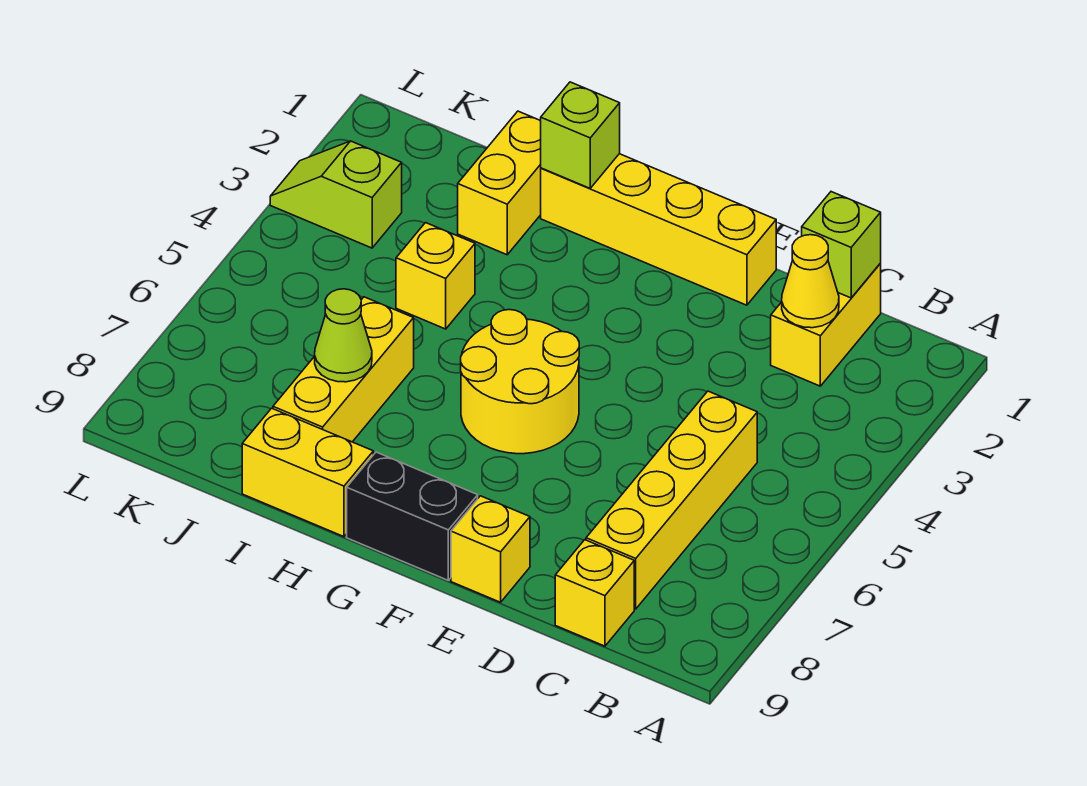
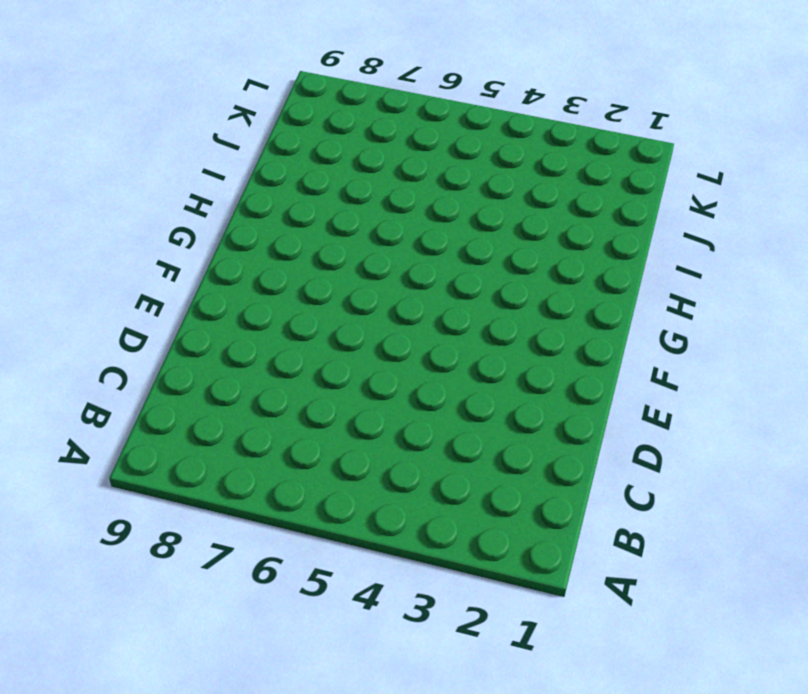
none -> yellow 1x2 brick [771,264,881,386]
none -> yellow 1x4 brick [586,391,757,609]
none -> yellow 1x1 brick [555,540,634,646]

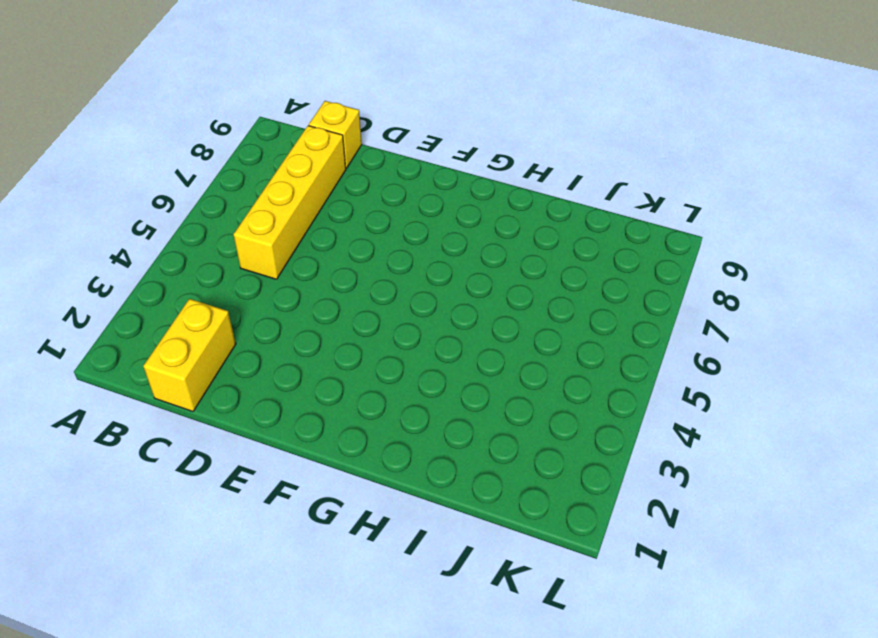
none -> yellow 1x4 brick [541,154,776,305]
none -> yellow 1x1 brick [451,496,530,602]
none -> yellow 2x2 round brick [461,310,579,454]

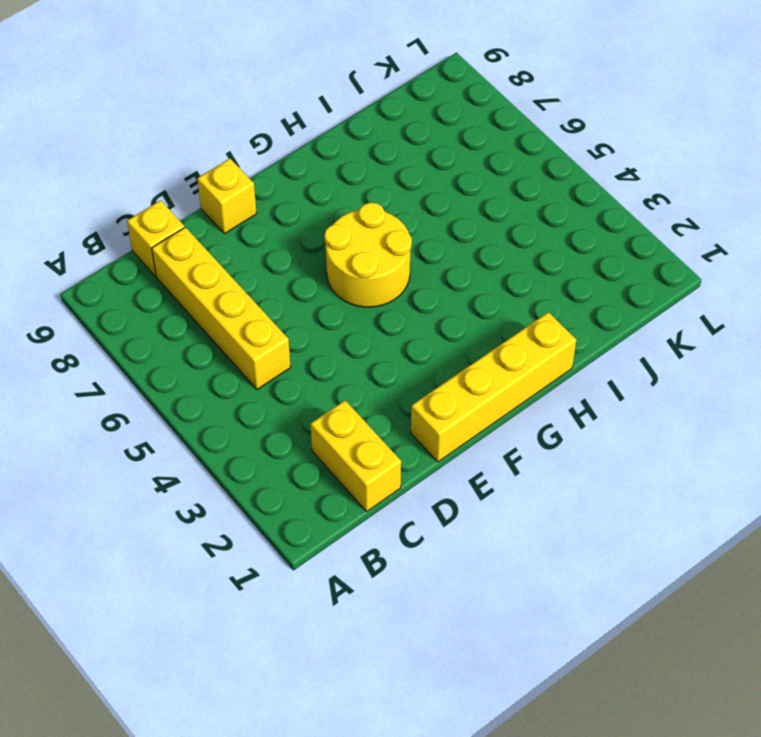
none -> black 1x2 brick [347,452,478,580]
none -> yellow 1x2 brick [242,408,373,537]
none -> yellow 1x2 brick [458,111,541,255]

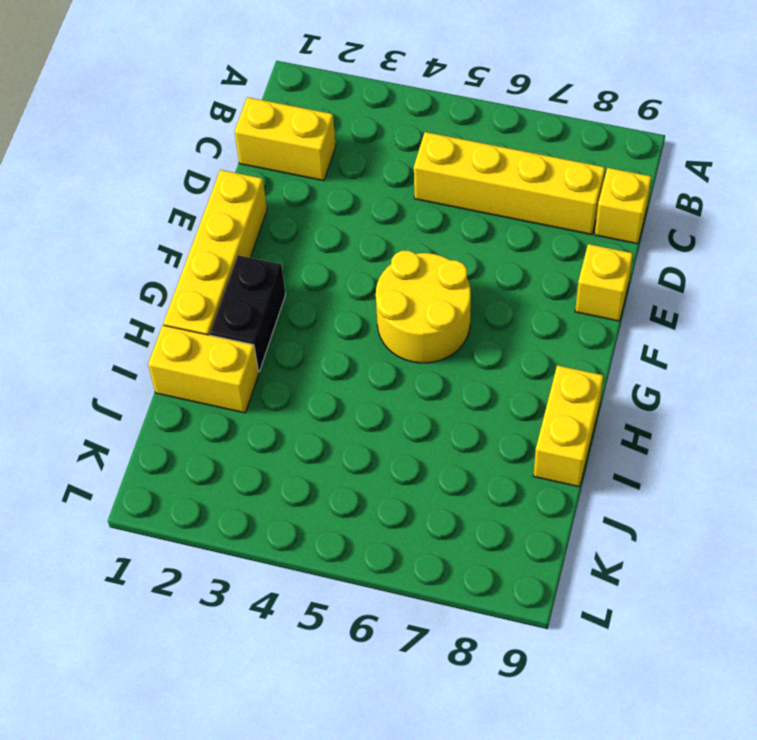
black 1x2 brick [210,255,286,372] -> black 1x2 brick moved to [347,452,478,580]
none -> yellow 1x1 brick [396,223,475,329]
none -> yellow 1x3 brick [273,297,414,442]
none -> lime 1x2 slope [270,141,402,248]

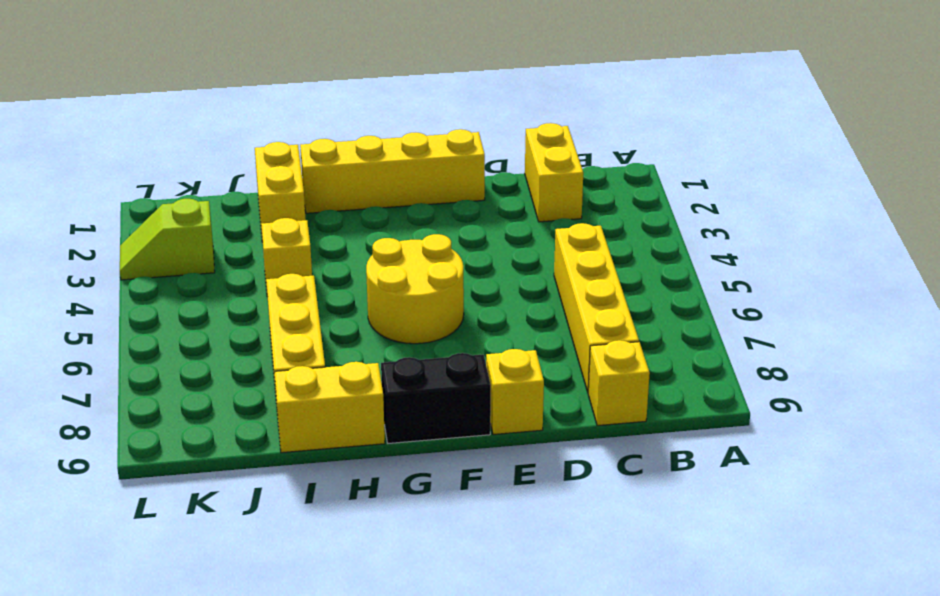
none -> lime 1x1 brick [802,192,881,298]
none -> yellow 1x1 cone [782,235,839,328]
none -> lime 1x1 brick [541,82,620,188]

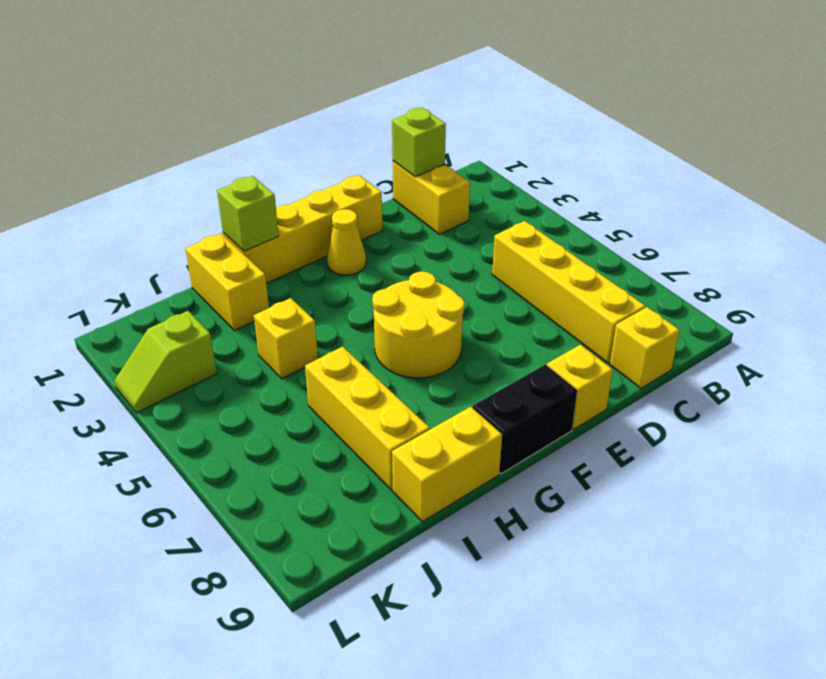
yellow 1x1 cone [327,209,366,275] -> yellow 1x1 cone moved to [782,235,839,328]
none -> lime 1x1 cone [315,289,372,382]

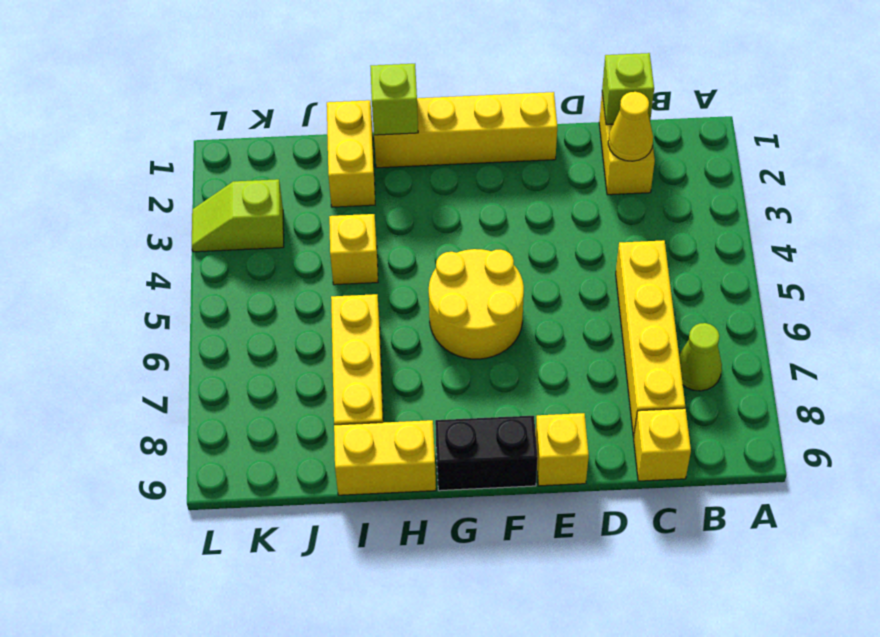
lime 1x1 cone [679,323,722,391] -> lime 1x1 cone moved to [315,289,372,382]

